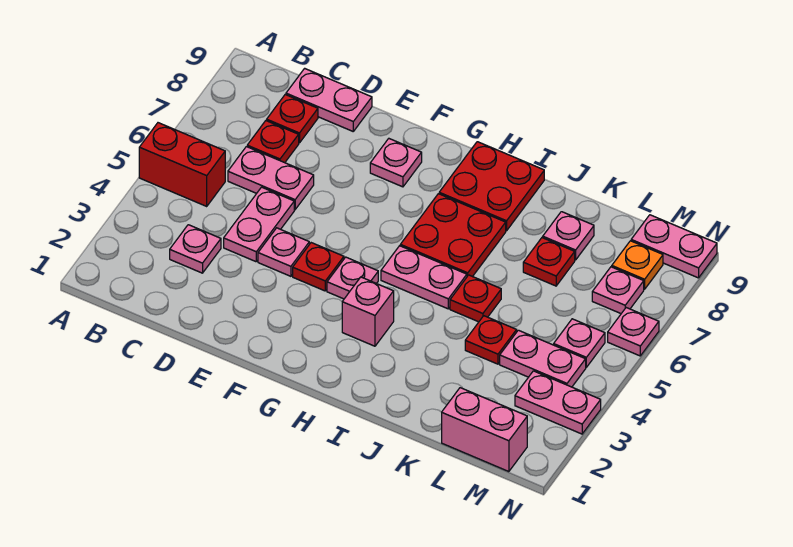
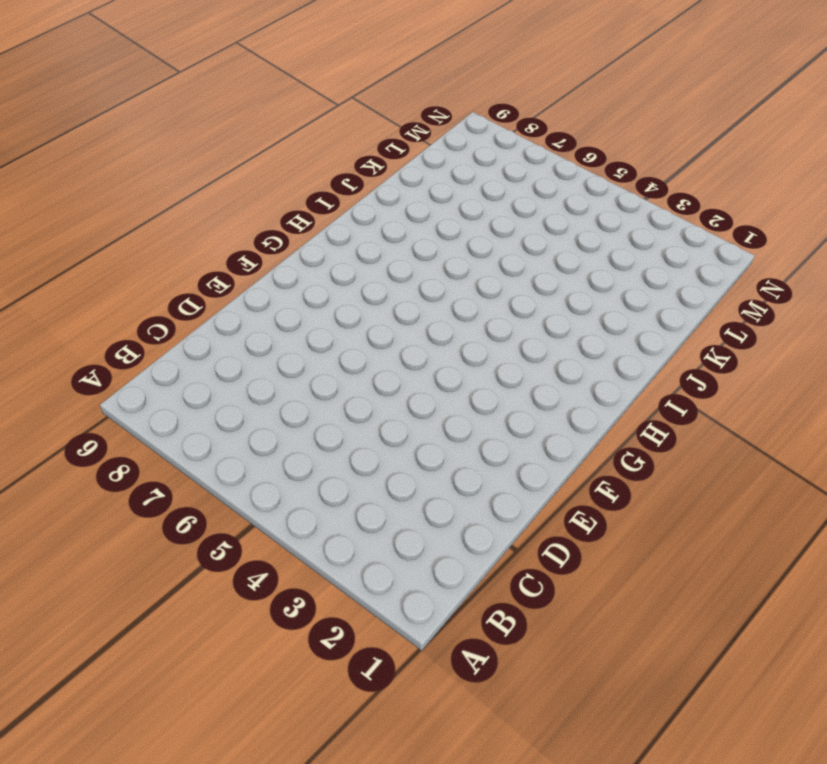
none -> red 1x2 brick [139,123,225,206]
none -> pink 1x1 plate [170,225,221,273]
none -> pink 1x2 plate [228,147,314,210]

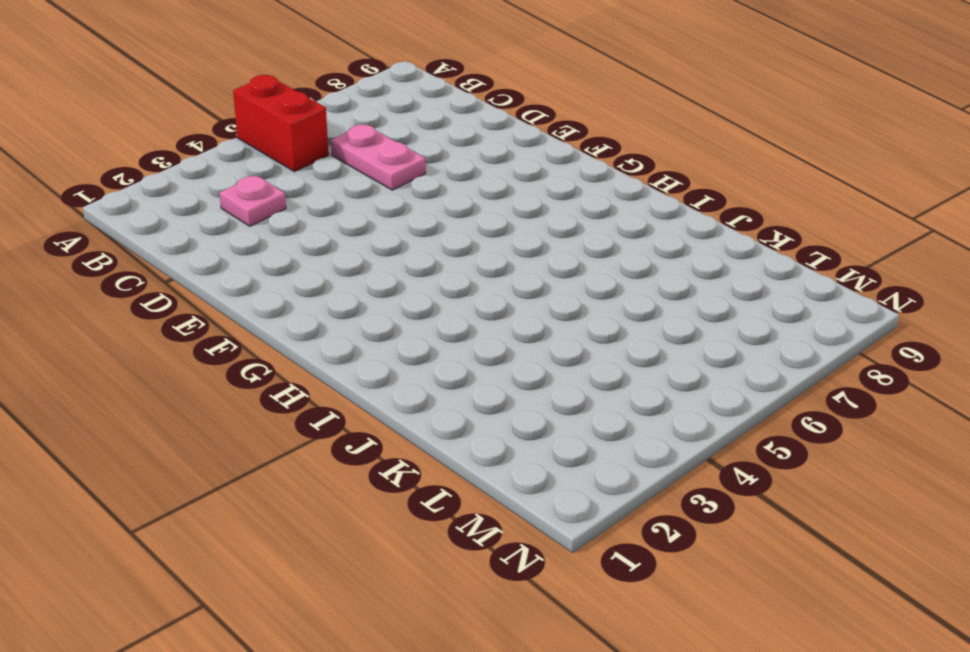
none -> red 1x1 plate [247,121,299,163]
none -> red 1x1 plate [267,95,318,143]
none -> pink 1x2 plate [286,68,372,131]

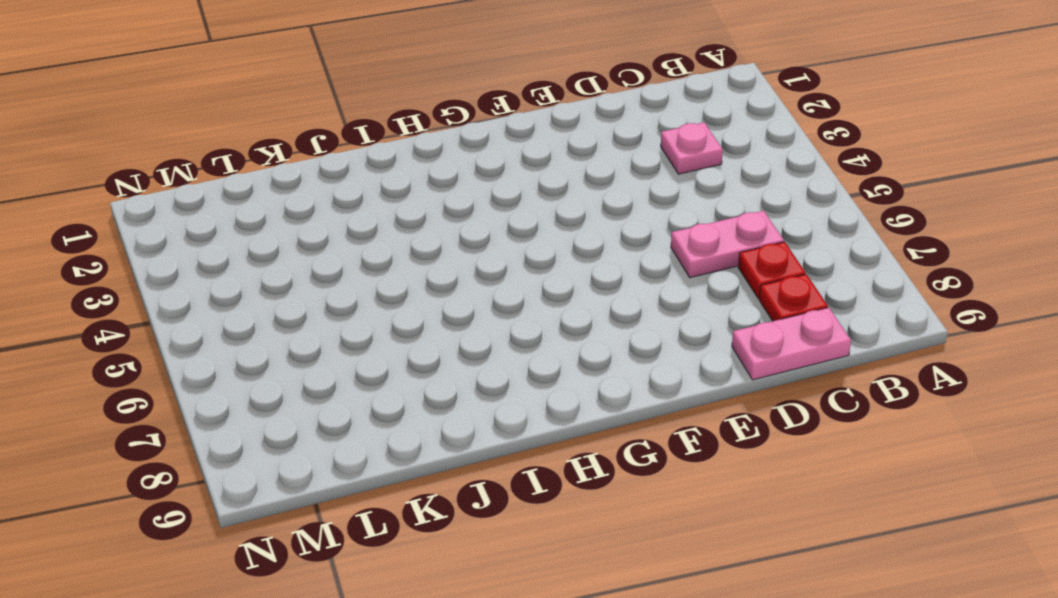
none -> red 1x2 brick [139,123,225,206]
none -> pink 1x2 plate [224,187,294,262]
none -> pink 1x1 plate [258,228,309,276]

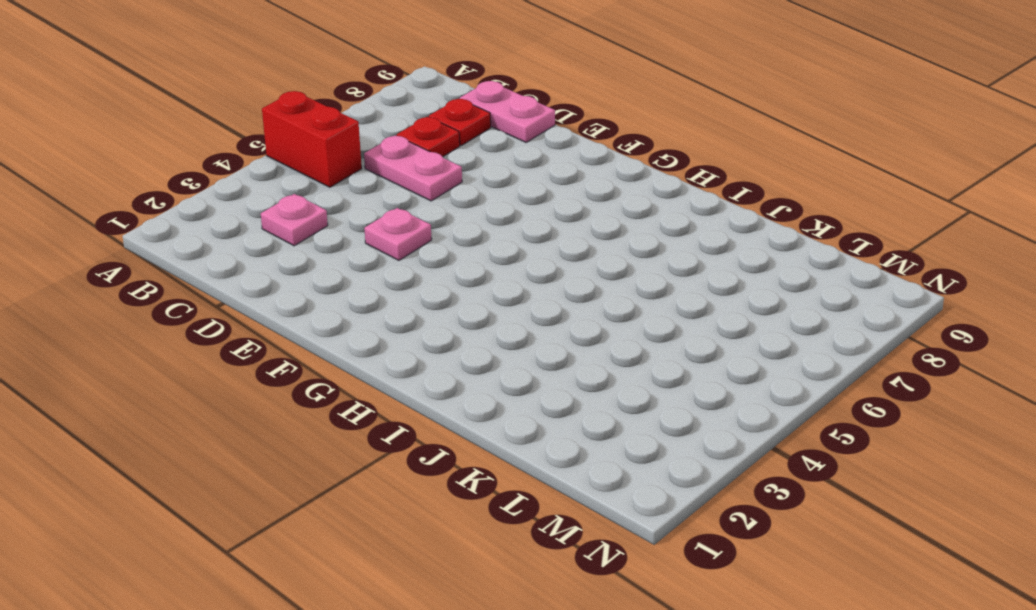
none -> pink 1x2 plate [224,187,294,262]
none -> red 1x1 plate [293,243,344,291]
none -> pink 1x1 plate [370,139,422,187]

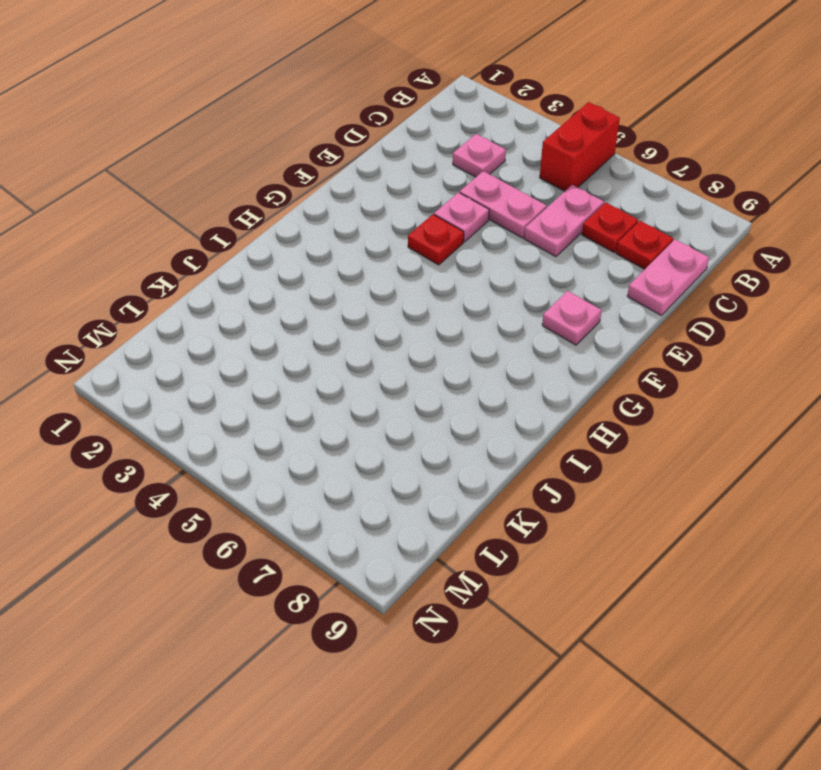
none -> pink 1x1 plate [327,257,378,299]
none -> pink 1x1 brick [342,277,394,346]
none -> pink 1x2 plate [381,246,467,309]

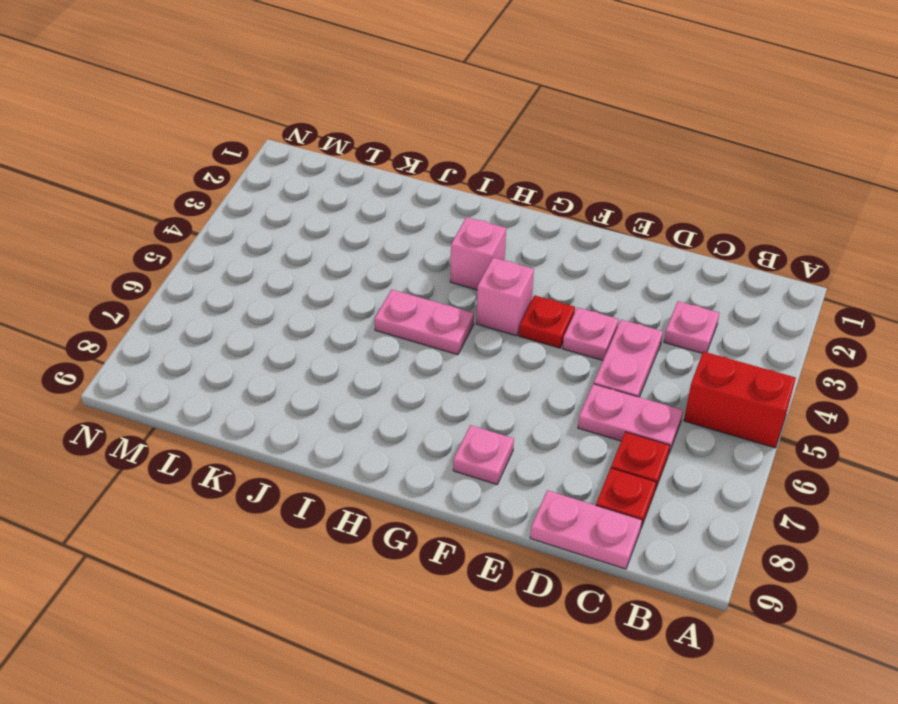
pink 1x1 brick [476,258,534,336] -> pink 1x1 plate [327,257,378,299]
none -> red 2x2 plate [400,194,506,277]
none -> red 2x2 plate [439,142,544,231]
none -> red 1x1 plate [450,275,501,322]

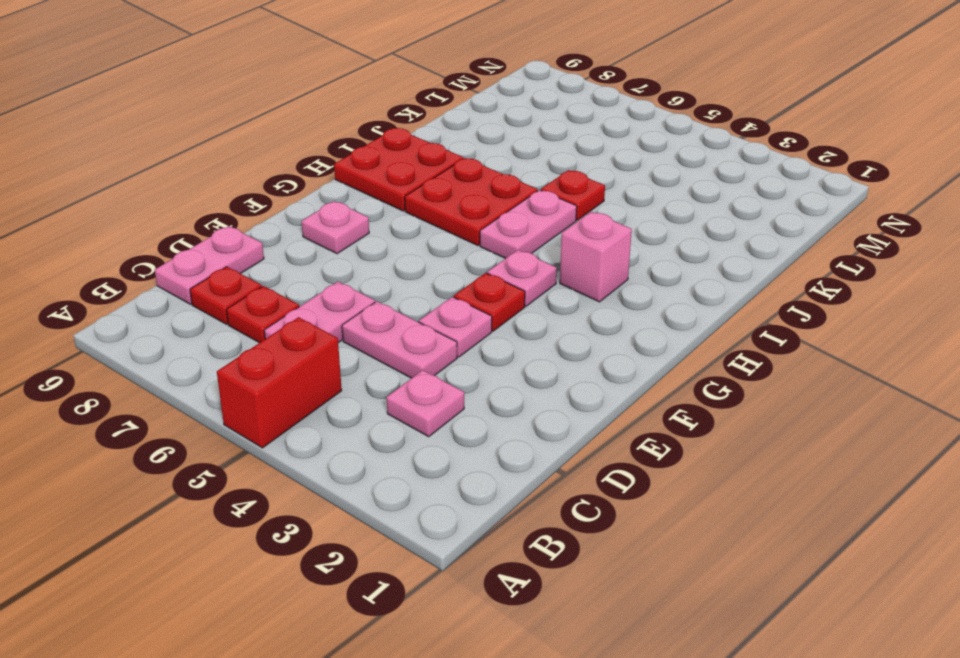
none -> red 1x1 plate [465,316,517,364]
none -> red 1x1 plate [523,238,575,286]
none -> pink 1x1 plate [543,212,594,260]

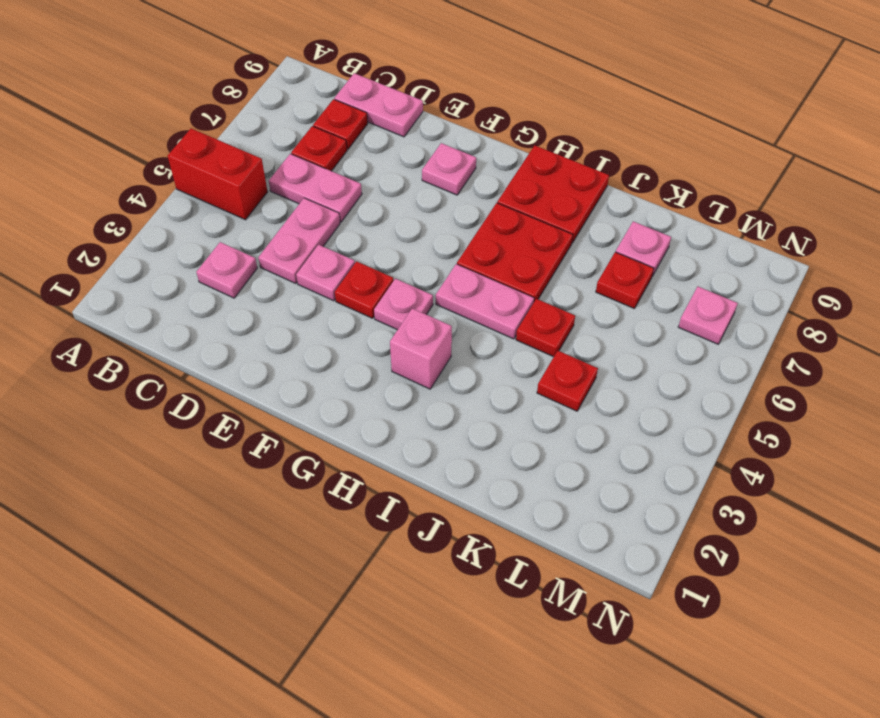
none -> pink 1x2 brick [442,388,527,472]
none -> pink 1x2 plate [500,330,586,387]
none -> pink 1x2 plate [515,371,601,434]

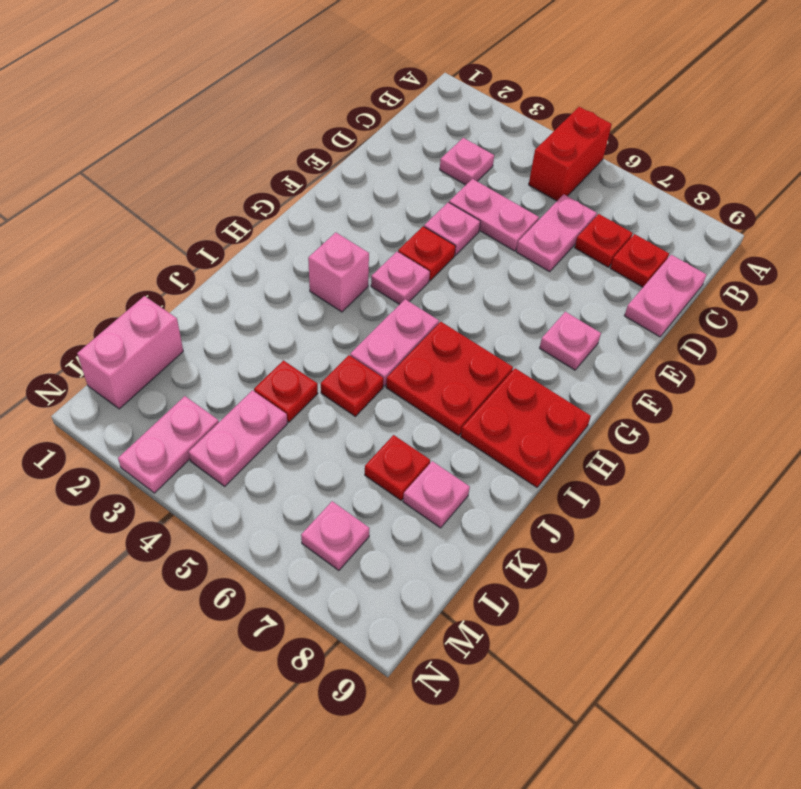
none -> pink 1x1 plate [554,319,605,367]
none -> orange 1x1 plate [612,241,663,289]
none -> pink 1x2 plate [631,215,717,278]

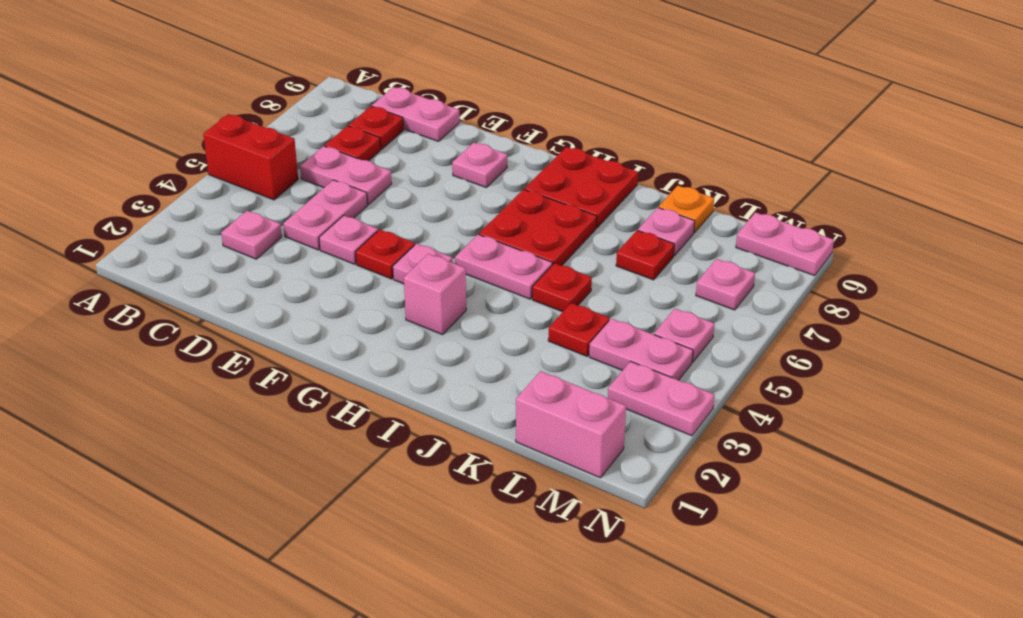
orange 1x1 plate [659,186,714,233] -> orange 1x1 plate moved to [612,241,663,289]
none -> pink 1x1 plate [608,308,659,356]

